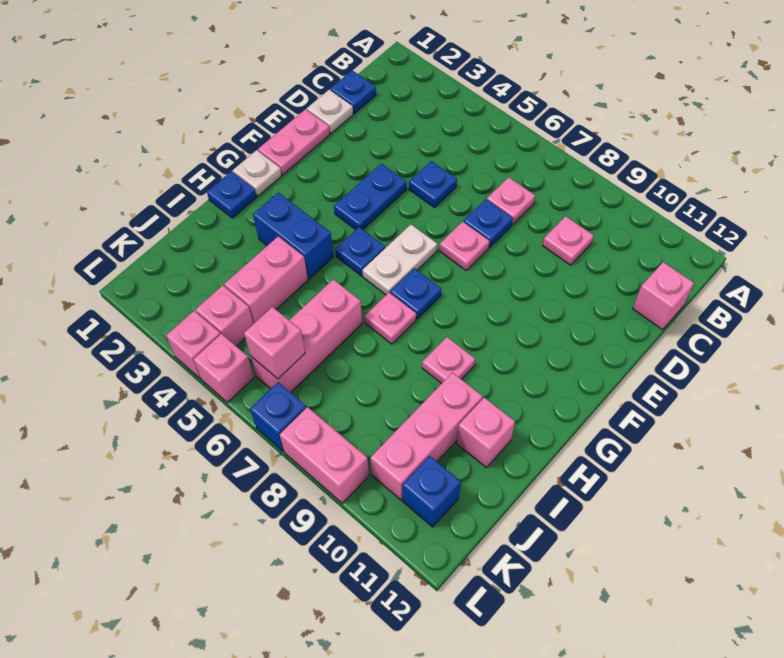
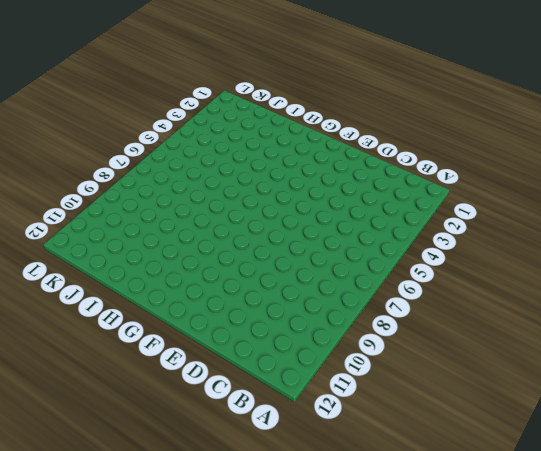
none -> blue 1x1 plate [330,70,376,113]
none -> pink 1x1 plate [487,177,535,224]
none -> pink 1x1 plate [543,216,594,265]

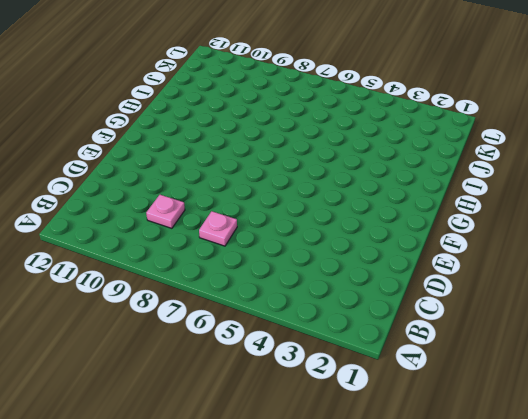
none -> blue 1x1 plate [330,70,376,113]
none -> pink 1x1 brick [633,262,694,330]
none -> white 1x1 plate [307,90,353,133]

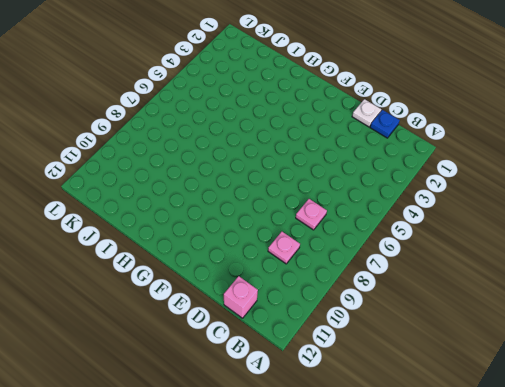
none -> blue 1x1 plate [409,161,457,207]
none -> blue 1x1 plate [464,199,513,247]
none -> pink 1x2 plate [258,109,330,175]

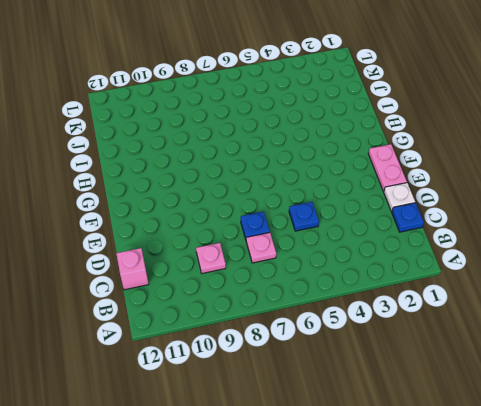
none -> blue 1x2 plate [334,164,407,230]
none -> pink 1x1 plate [440,222,490,270]
none -> white 1x2 plate [362,225,437,295]

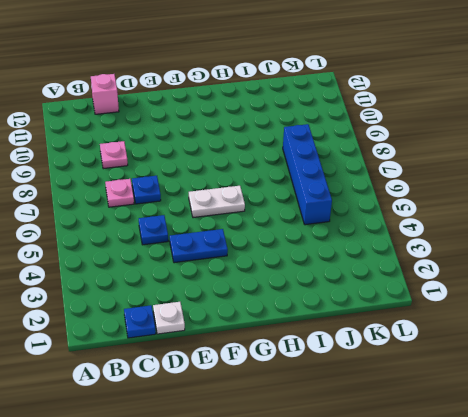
blue 1x4 brick [283,124,332,225] -> pink 1x3 brick [251,279,362,392]
none -> pink 1x2 plate [258,109,330,175]
none -> pink 1x1 plate [440,222,490,270]
none -> white 1x1 plate [233,150,282,196]

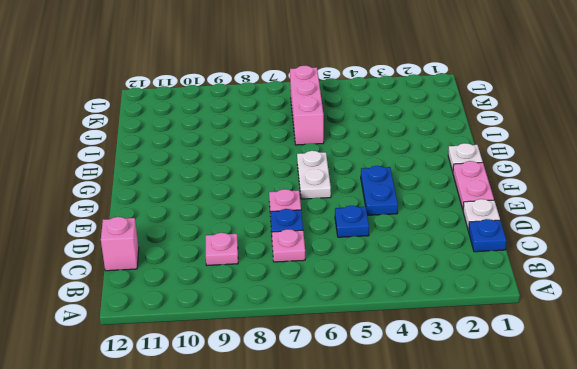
none -> blue 1x1 plate [335,227,385,276]
none -> blue 1x1 plate [390,268,441,319]
none -> blue 1x1 plate [207,171,257,218]

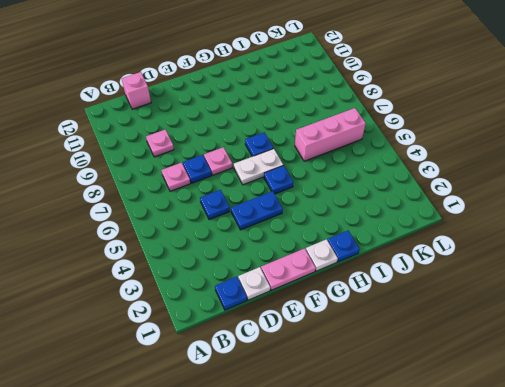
none -> blue 1x2 brick [253,193,334,279]
none -> pink 1x1 plate [365,293,416,344]
none -> pink 1x1 plate [422,337,475,384]

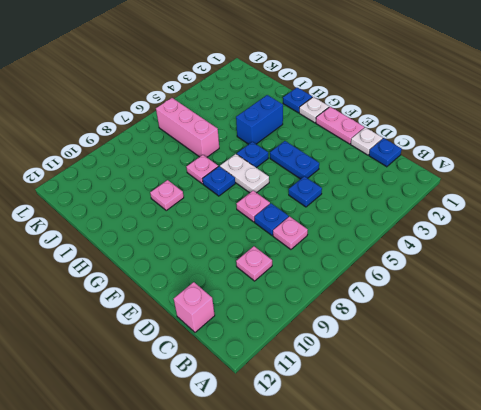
none -> pink 1x2 brick [224,236,308,324]
none -> pink 1x3 brick [370,373,483,500]
none -> pink 1x1 brick [457,397,515,467]

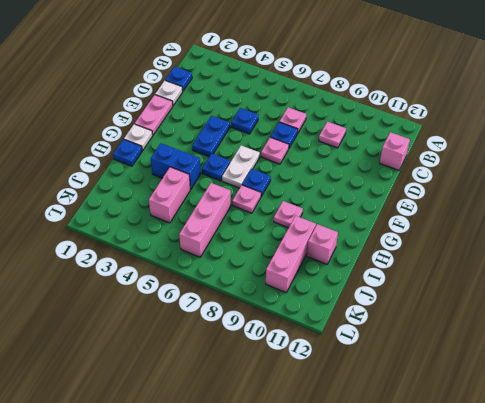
none -> pink 1x1 brick [196,285,253,346]
none -> blue 1x1 brick [402,456,461,527]
none -> pink 1x1 brick [166,311,220,379]

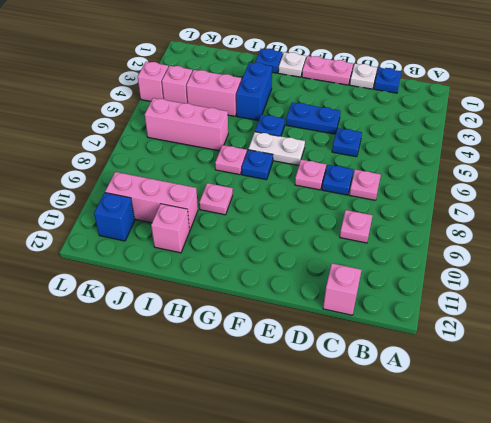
none -> pink 1x1 brick [193,334,254,402]
none -> blue 1x1 brick [250,382,306,451]
none -> pink 1x2 brick [280,407,369,503]

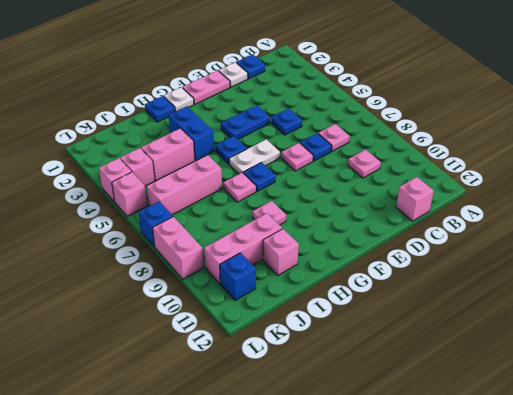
none -> pink 1x1 brick [244,307,305,379]

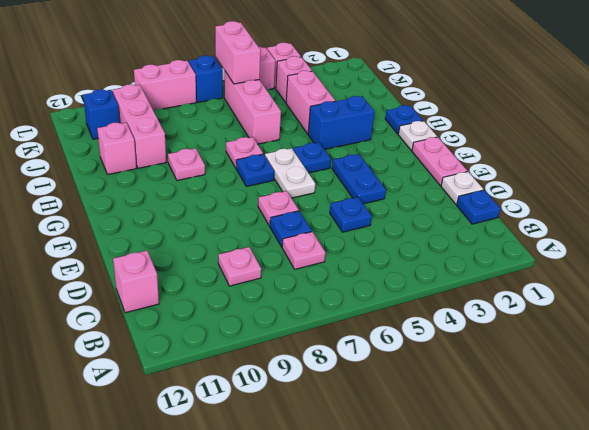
pink 1x2 brick [215,21,261,84] -> pink 1x1 brick [244,307,305,379]

